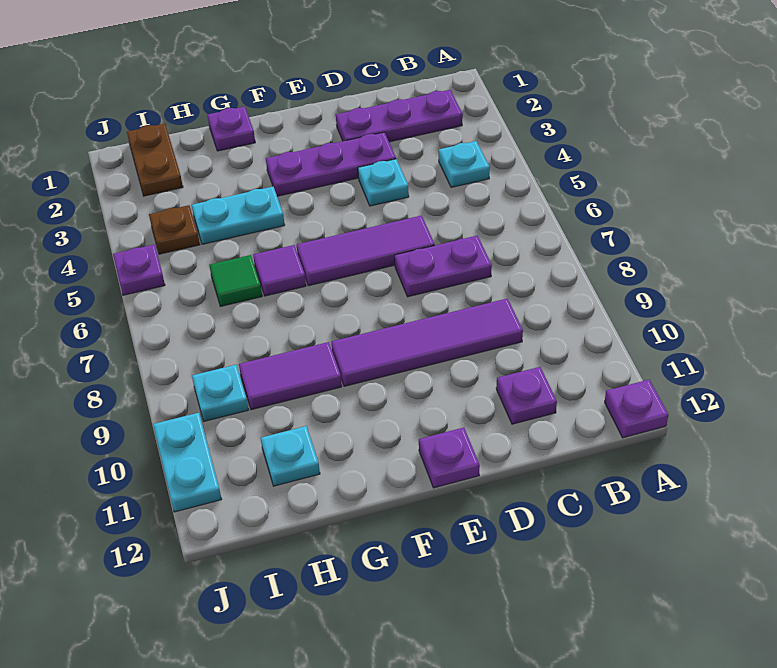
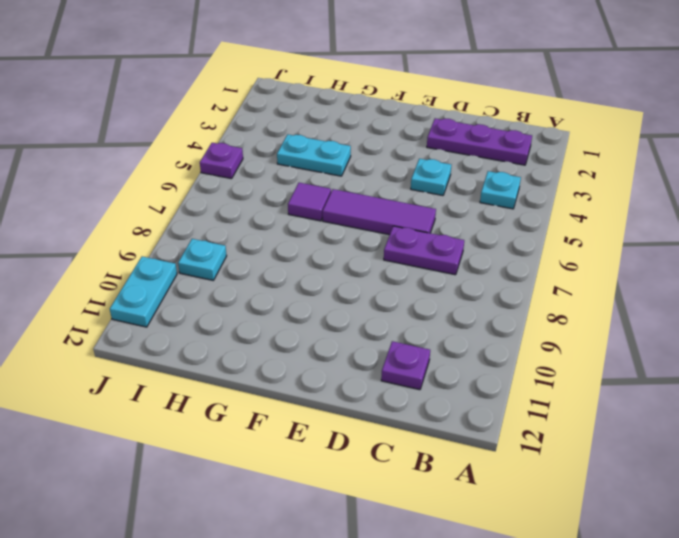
none -> purple 1x1 plate [605,380,668,438]
none -> purple 1x4 tile [331,298,523,386]
none -> purple 1x3 plate [266,132,396,196]

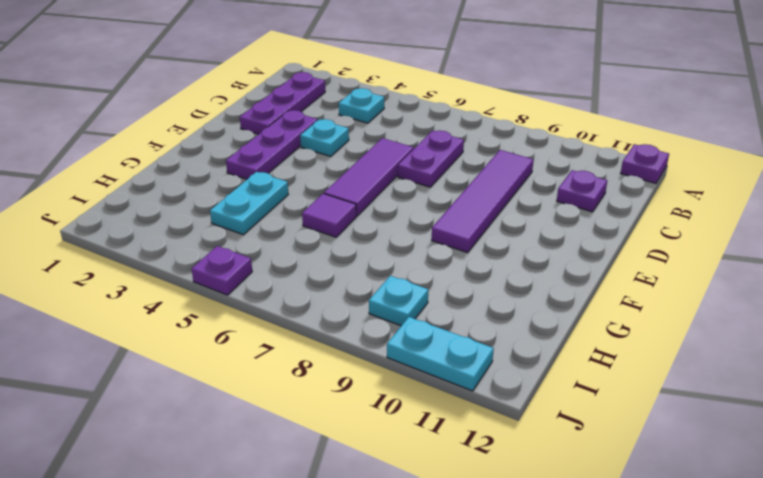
none -> purple 1x1 plate [419,428,480,488]
none -> purple 1x1 plate [208,107,255,151]
none -> purple 1x2 tile [239,342,342,410]

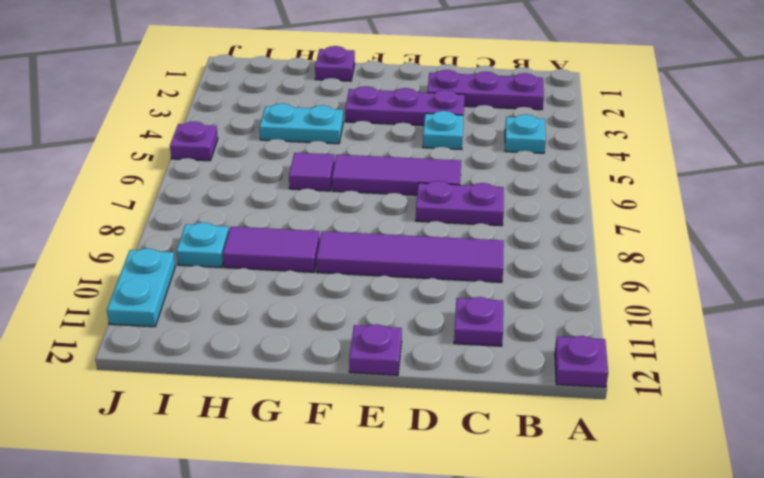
none -> green 1x1 tile [209,255,262,306]
none -> cyan 1x1 plate [261,426,320,486]
none -> brown 1x2 plate [127,124,183,196]

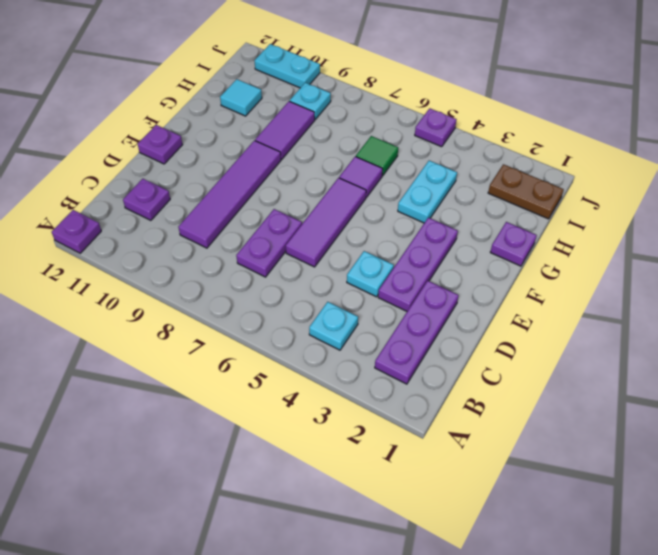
cyan 1x1 tile [220,79,262,116] -> cyan 1x1 plate [261,426,320,486]
none -> brown 1x1 plate [149,205,200,254]

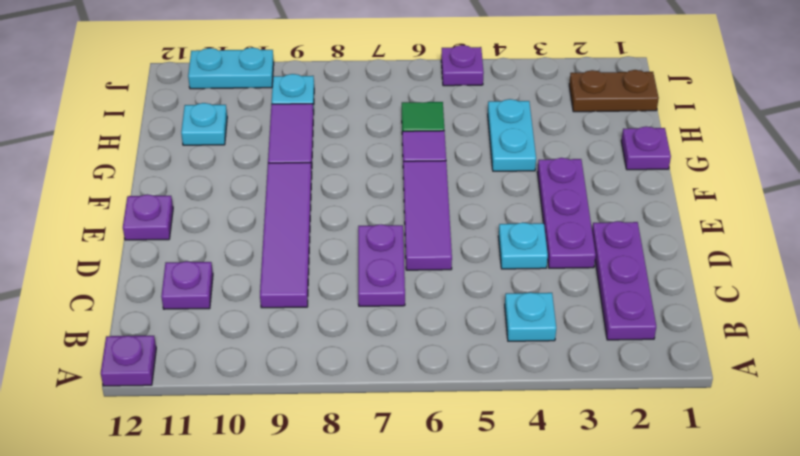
none -> brown 1x1 plate [149,205,200,254]

